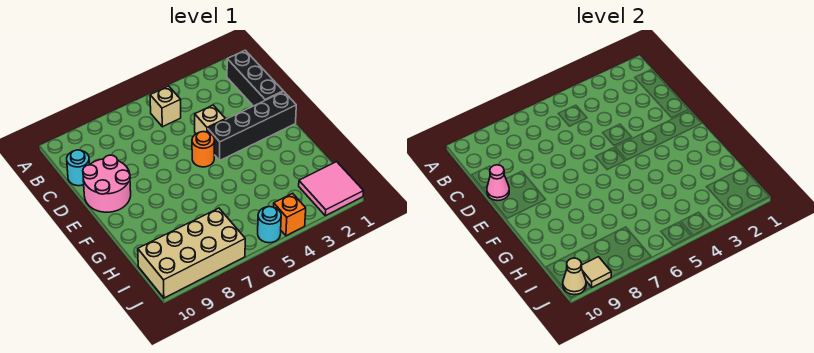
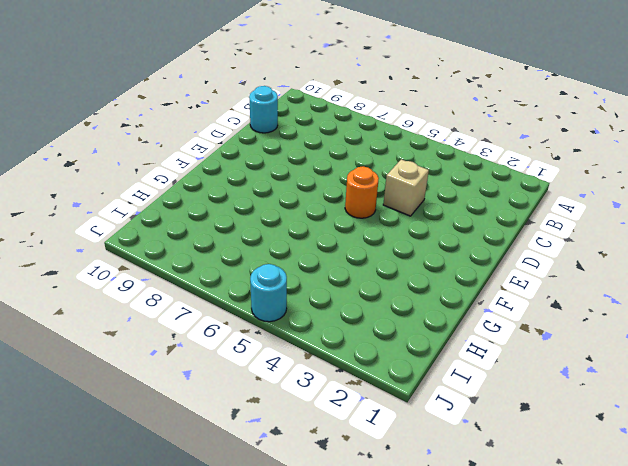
none -> black 1x3 brick [227,50,283,106]
none -> tan 1x1 brick [150,86,181,127]
none -> pink 2x2 round brick [83,155,131,212]

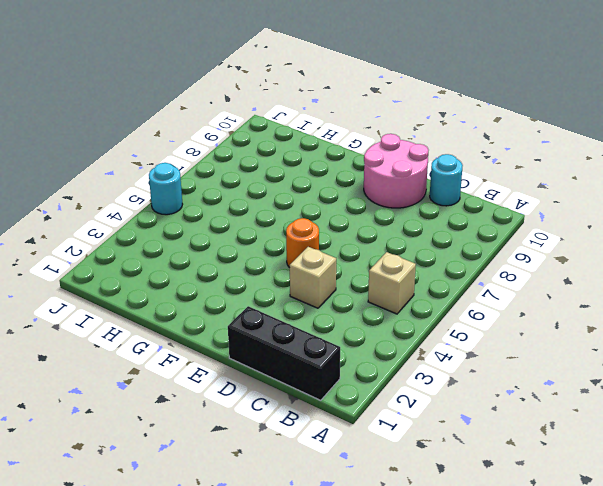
none -> black 1x4 brick [207,92,296,160]
none -> pink 2x2 tile [299,162,364,216]
none -> tan 2x4 brick [138,208,245,298]

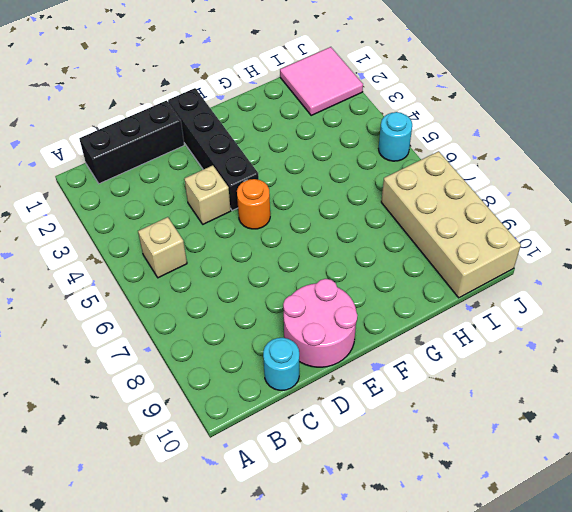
none -> orange 1x1 brick [274,193,306,236]
none -> pink 1x1 cone [487,165,509,201]
none -> tan 1x1 tile [581,257,611,287]

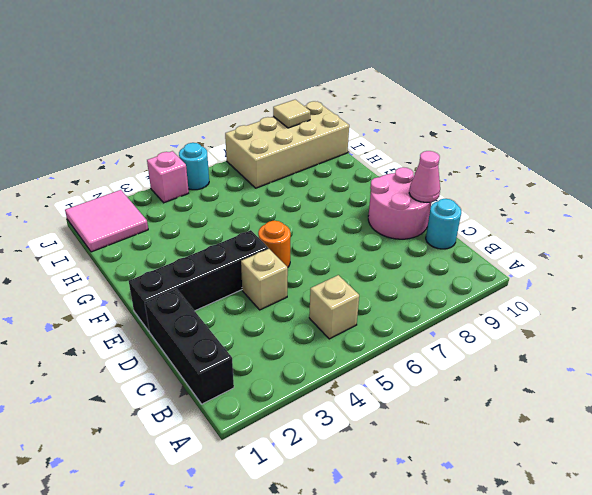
pink 1x1 brick [147,151,189,203] -> orange 1x1 brick [274,193,306,236]
none -> tan 1x1 cone [563,258,586,295]

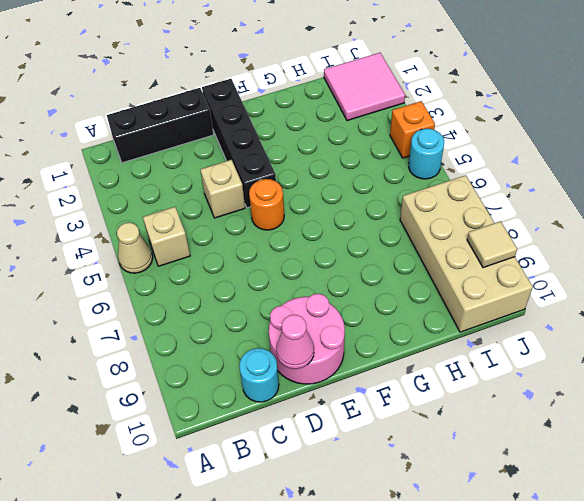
tan 1x1 cone [117,223,153,273] -> tan 1x1 cone moved to [563,258,586,295]

